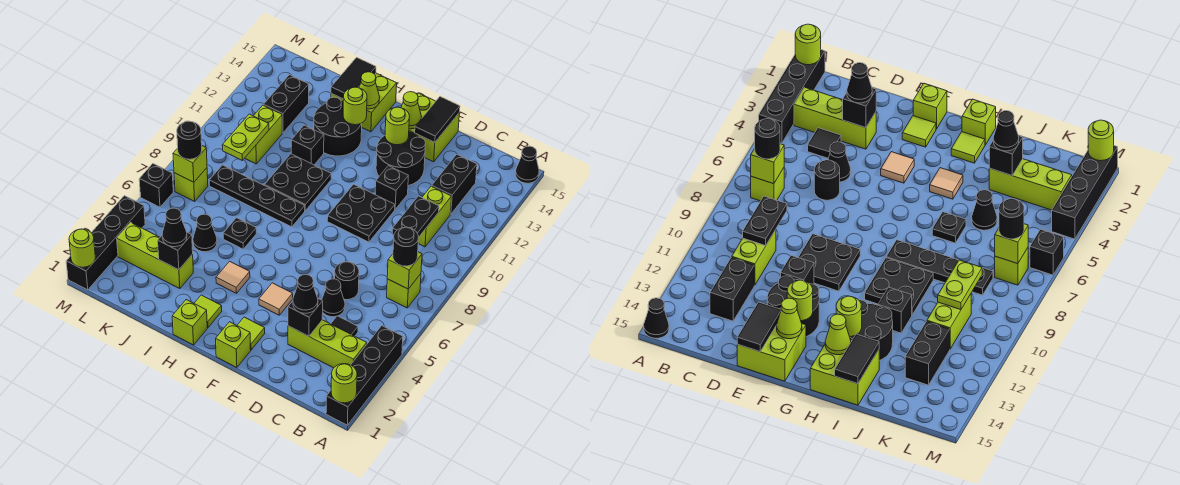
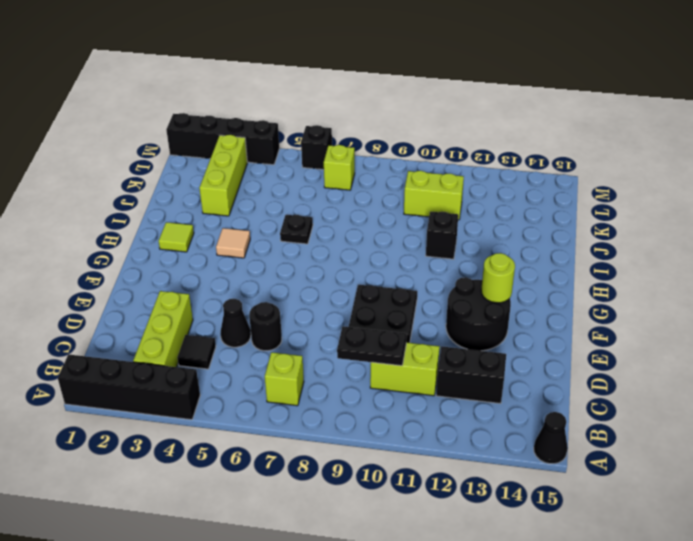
none -> black 1x1 brick [375,166,408,209]
none -> lime 2x2 brick [409,93,459,162]
none -> lime 1x1 brick [216,322,251,368]
none -> lime 1x1 tile [237,317,265,350]

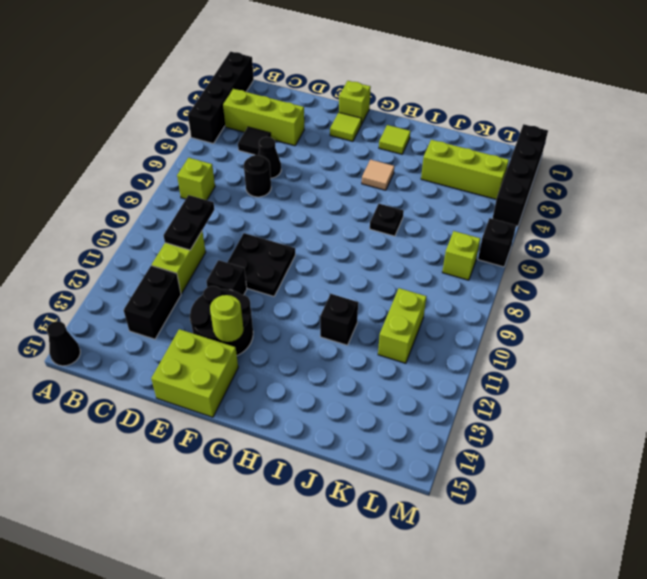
none -> tan 1x1 tile [259,283,293,315]
none -> lime 1x1 brick [172,300,207,345]
none -> black 1x4 plate [209,165,305,227]
none -> black 2x2 plate [264,154,331,210]

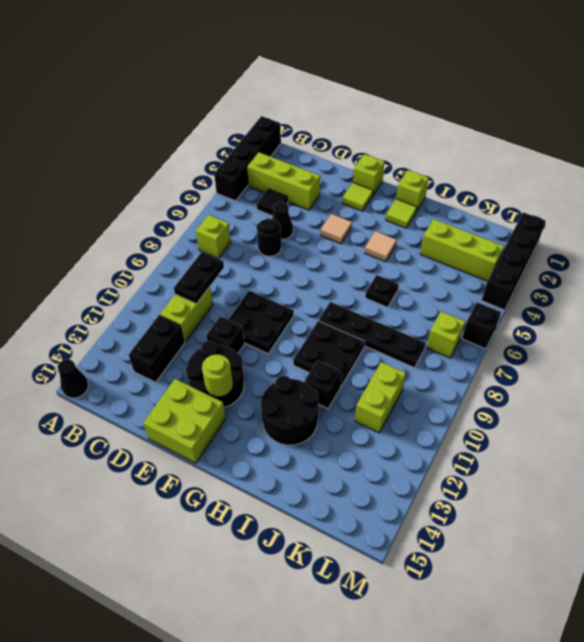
none -> lime 2x2 brick [331,73,397,132]
none -> black 1x1 cone [193,214,217,252]
none -> black 1x2 brick [264,75,309,133]
none -> lime 1x1 round brick [331,364,357,403]

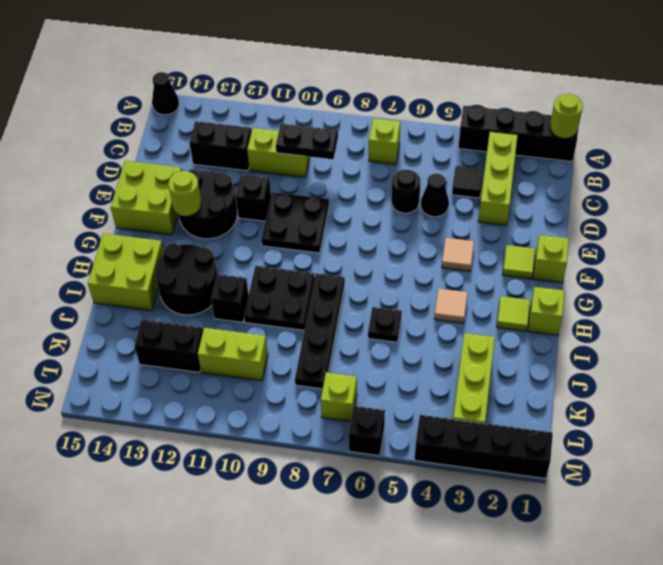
none -> black 1x1 cone [193,214,217,252]
none -> lime 1x1 brick [387,252,422,289]
none -> black 1x1 brick [288,299,323,336]
none -> black 1x2 tile [415,97,460,143]

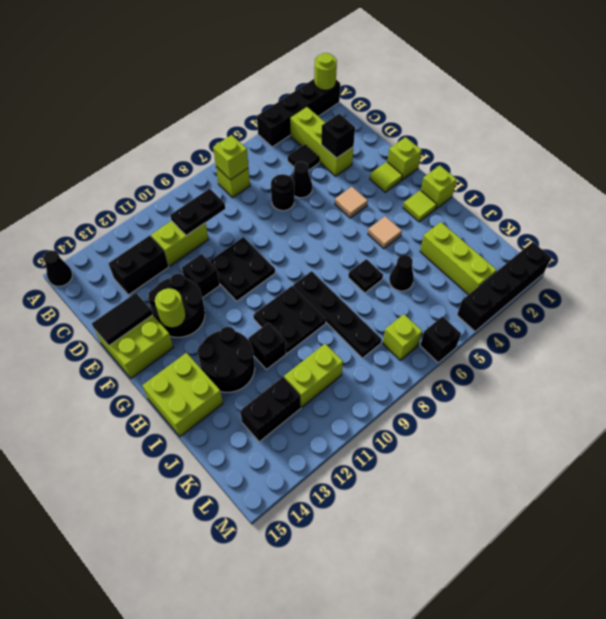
none -> lime 1x1 cone [401,92,422,129]
none -> lime 1x1 round brick [343,87,367,125]
none -> lime 1x1 cone [359,72,380,109]
none -> black 1x2 tile [331,57,376,99]

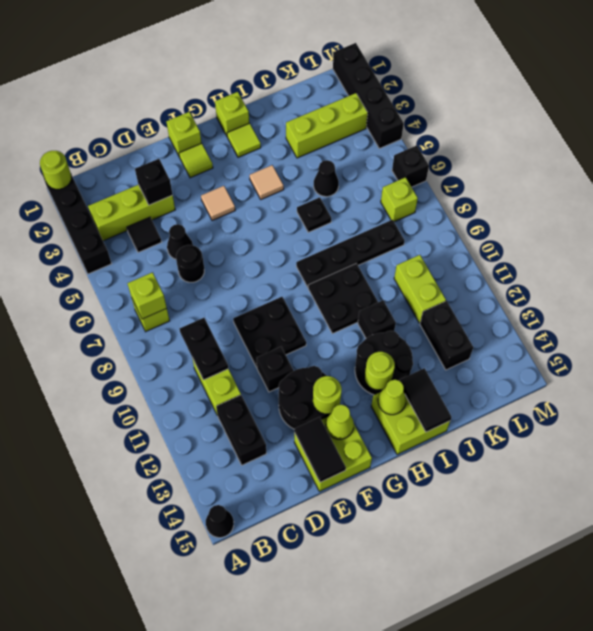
none -> black 1x1 brick [158,232,193,270]
none -> lime 1x2 plate [222,114,269,160]
none -> lime 1x1 brick [173,146,207,182]
none -> lime 1x1 round brick [69,229,95,267]

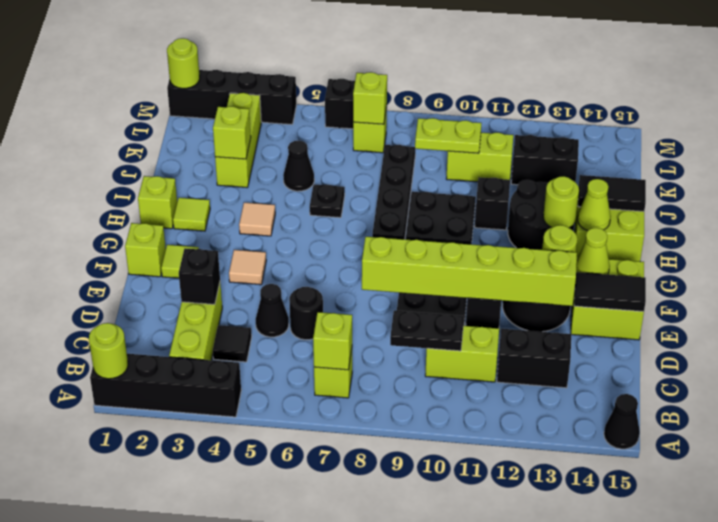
lime 1x6 brick [362,237,577,306] -> none
lime 1x1 brick [213,106,251,159] -> black 1x1 brick [158,232,193,270]
none -> black 1x1 round brick [393,227,419,266]
none -> black 1x1 cone [293,274,318,313]
none -> black 1x1 cone [162,208,187,247]
none -> black 1x1 round brick [177,121,202,159]

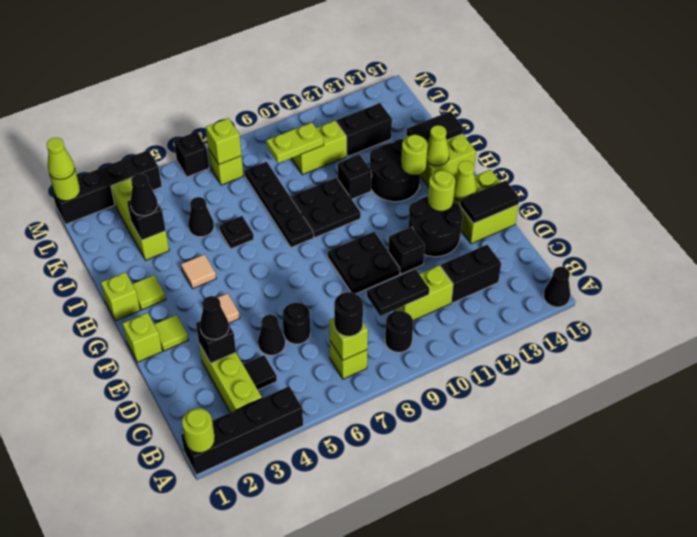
black 1x1 round brick [385,311,413,352] -> black 1x1 round brick moved to [177,121,202,159]
lime 1x1 cone [47,138,75,179] -> none

